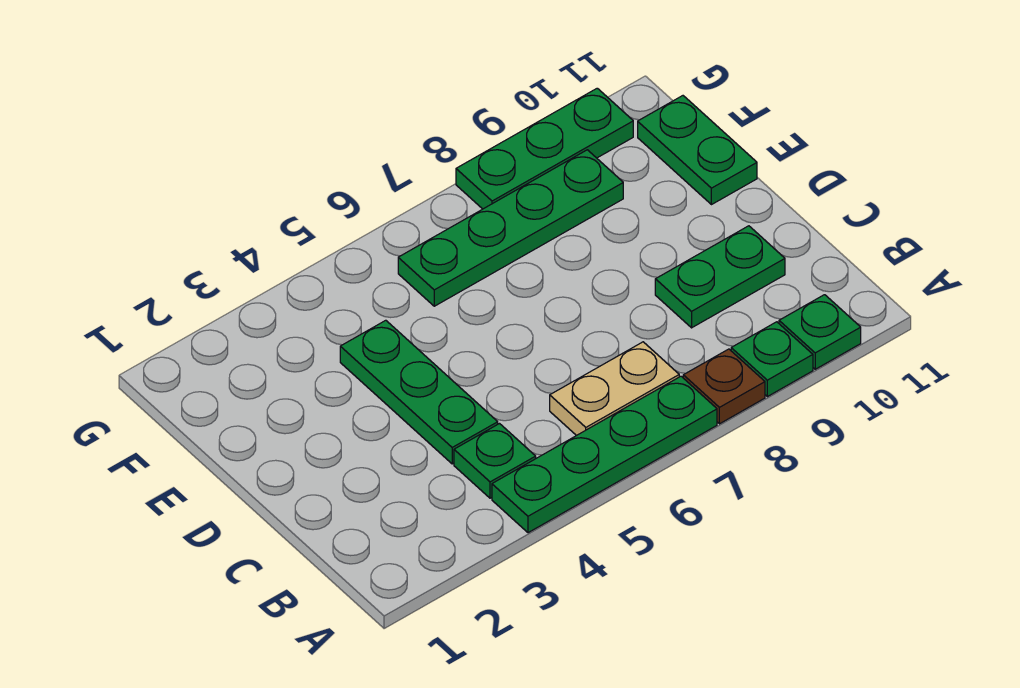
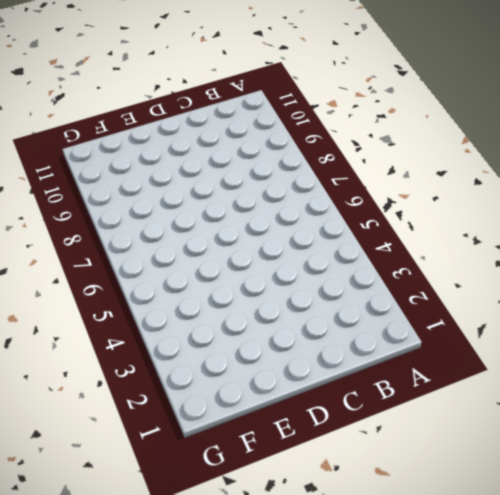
none -> green 1x4 plate [492,376,717,533]
none -> brown 1x1 plate [683,349,765,424]

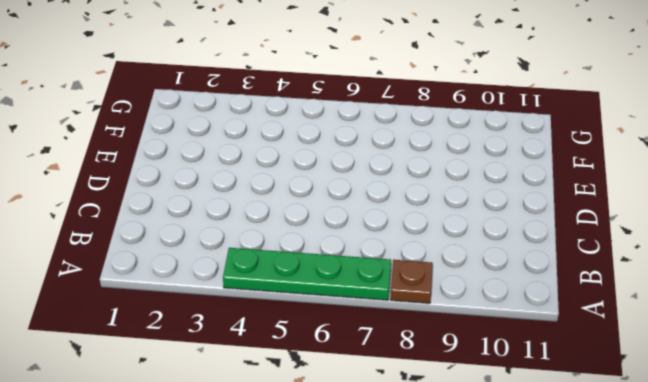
none -> green 1x1 plate [731,322,813,397]
none -> green 1x1 plate [779,295,861,369]

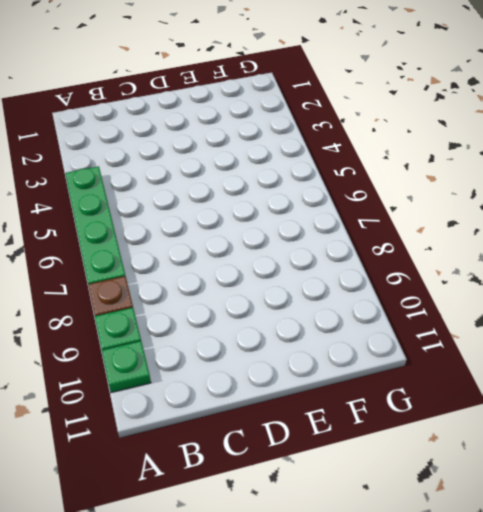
none -> green 1x1 plate [454,424,536,498]
none -> tan 1x2 plate [550,342,679,436]

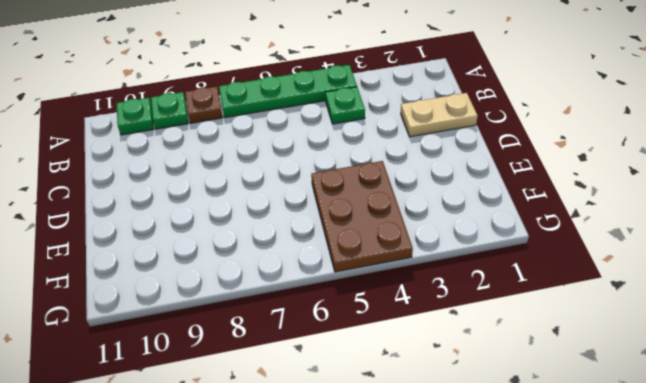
tan 1x2 plate [401,93,478,137] -> tan 1x2 plate moved to [550,342,679,436]
brown 2x3 plate [311,161,413,272] -> green 1x3 plate [340,320,498,464]
none -> green 1x2 plate [655,226,785,328]
none -> green 1x2 plate [638,96,757,205]

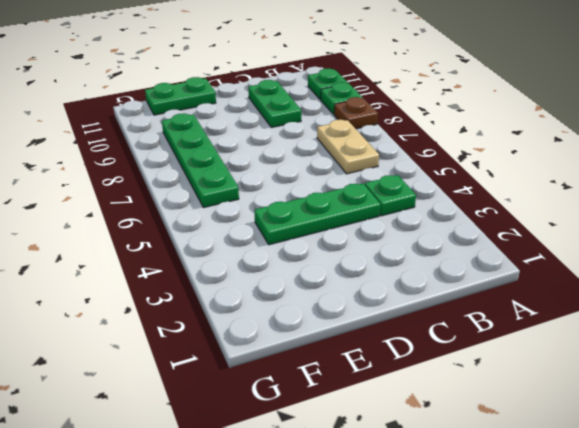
none -> green 1x4 plate [492,376,717,533]
none -> green 1x3 plate [456,88,633,209]

